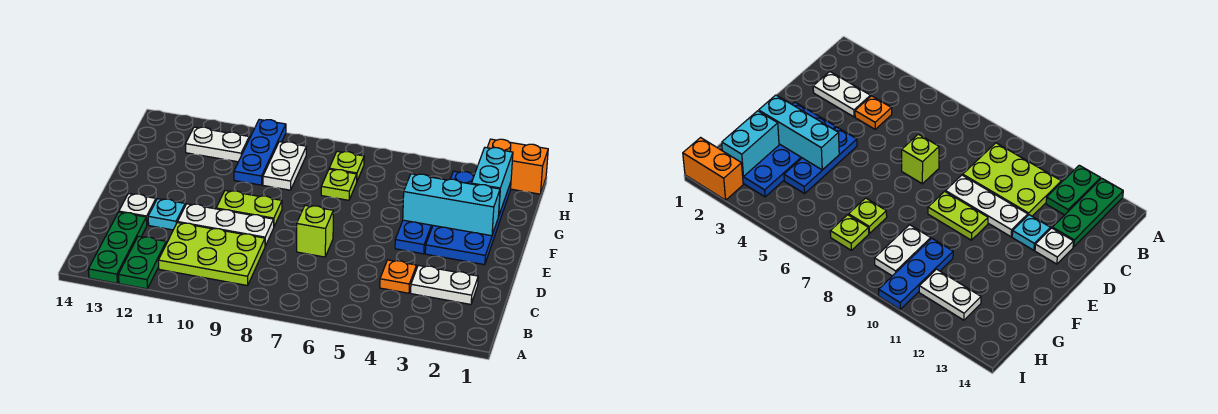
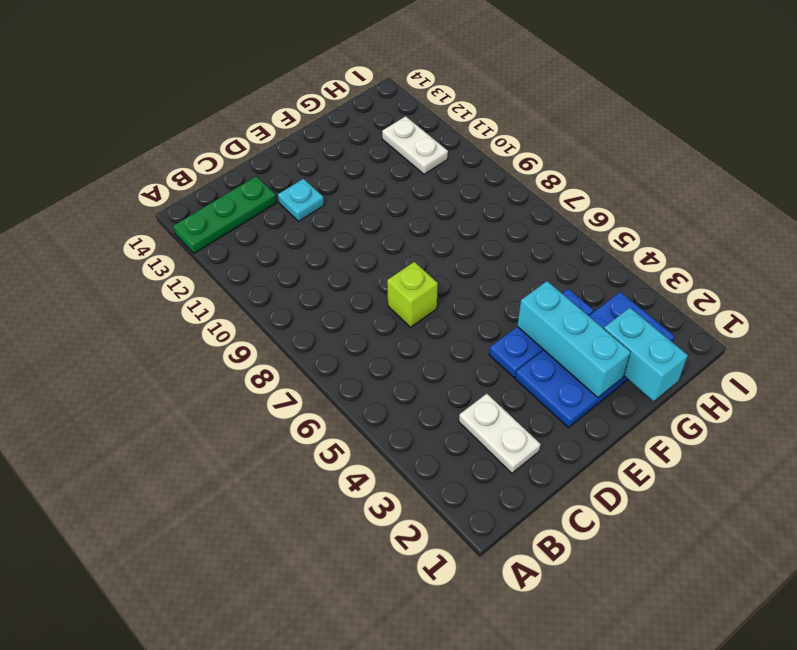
cyan 1x2 brick [604,308,688,401] -> cyan 1x2 brick turned to [471,148,513,214]
none -> green 1x2 plate [118,236,166,289]
none -> lime 2x3 plate [158,222,265,286]
none -> orange 1x1 plate [380,260,417,293]

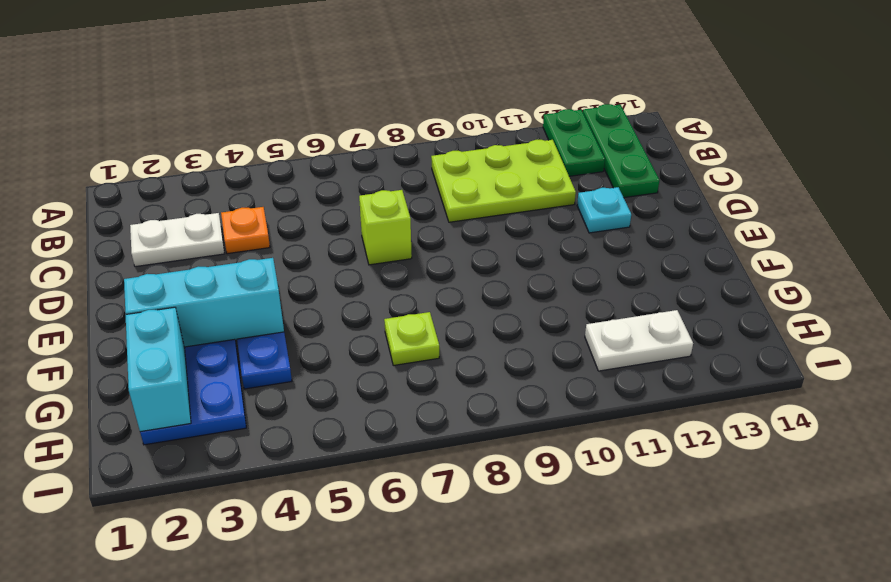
none -> white 1x3 plate [178,204,274,246]
none -> white 1x1 plate [119,194,156,224]
none -> lime 1x2 plate [216,190,282,226]

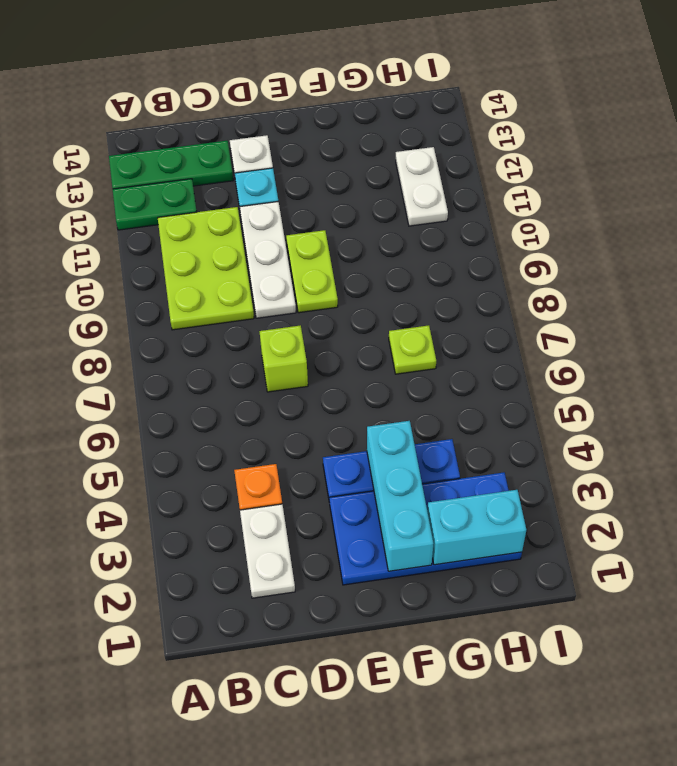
none -> white 1x2 plate [263,142,306,190]
none -> blue 1x3 plate [234,120,286,185]
none -> lime 1x1 plate [329,151,364,181]

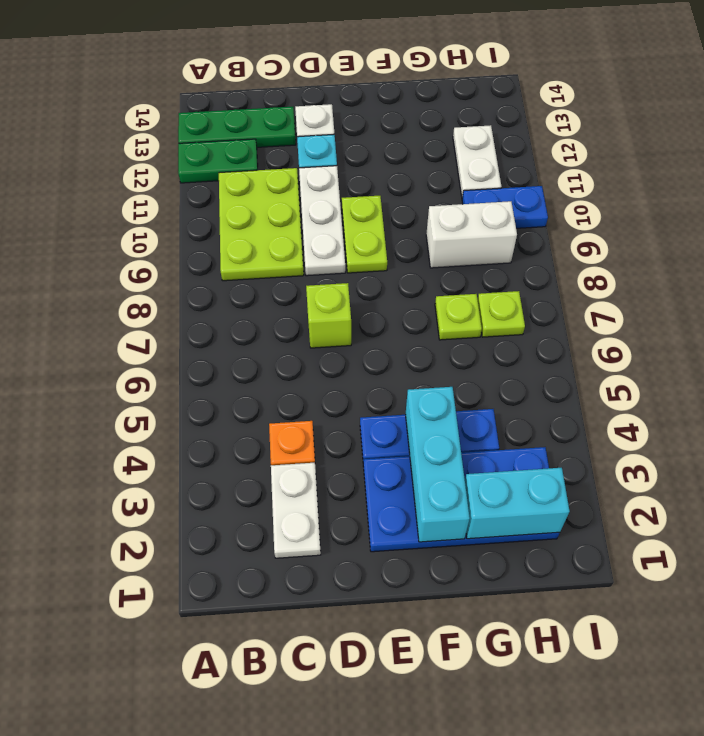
white 1x2 brick [426,201,517,268] -> white 1x2 plate [263,142,306,190]
blue 1x2 plate [462,186,548,228] -> blue 1x3 plate [234,120,286,185]
none -> orange 1x2 brick [487,139,548,194]

